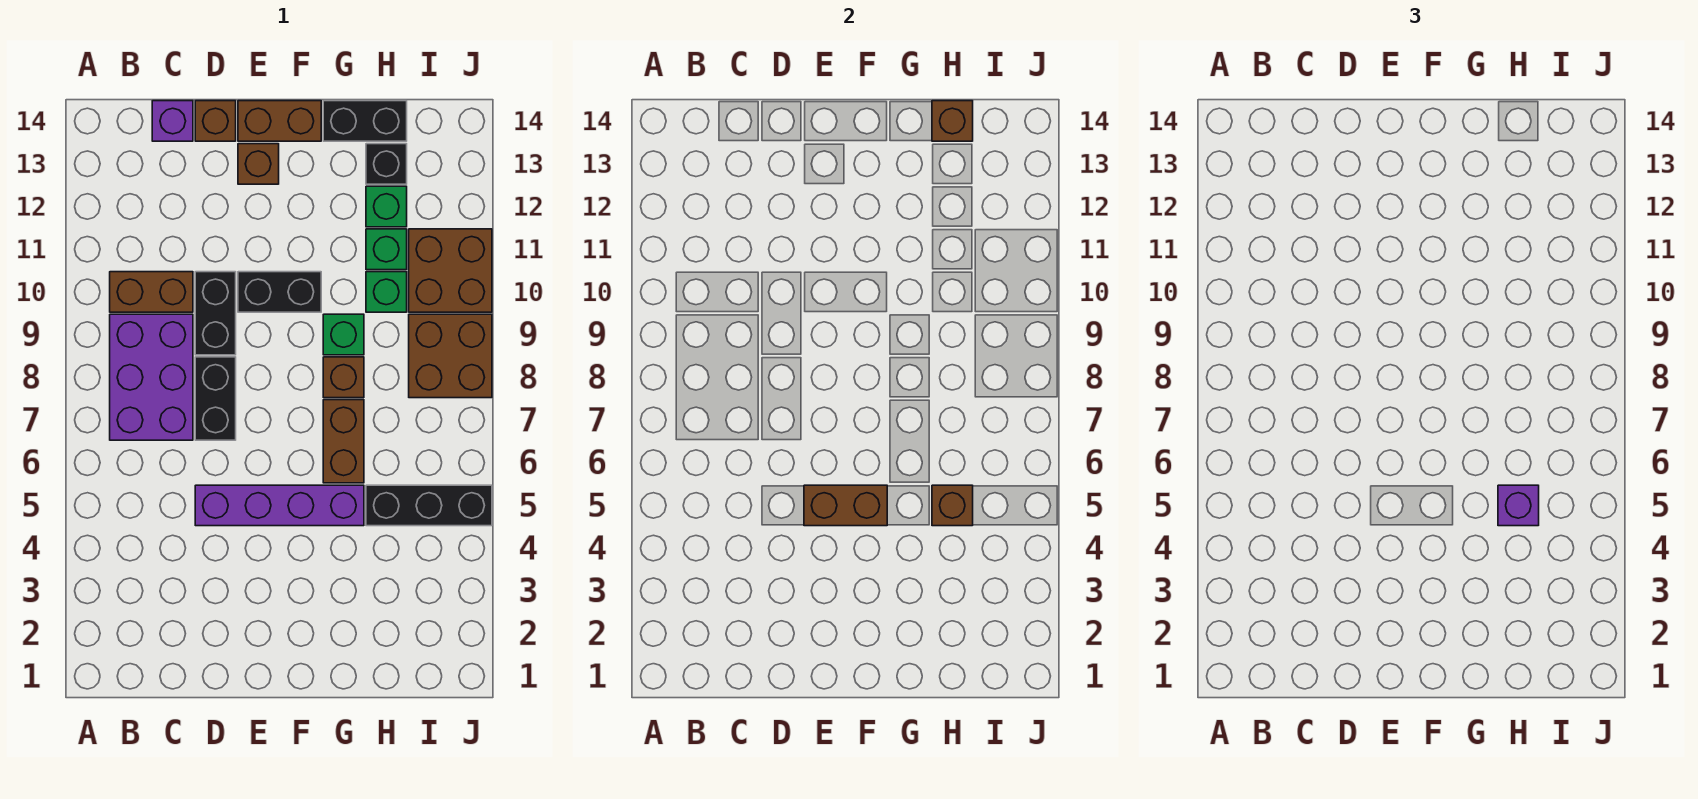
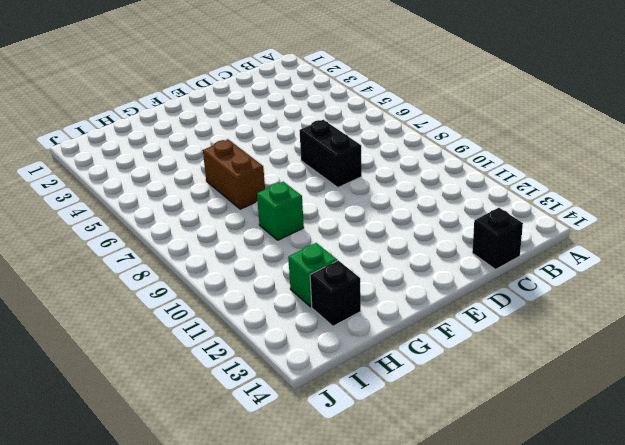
black 1x1 brick [472,208,523,269] -> purple 1x1 brick [152,101,193,141]
none -> purple 2x3 brick [110,314,193,440]
none -> brown 1x2 brick [110,272,193,312]
none -> purple 1x4 brick [195,485,364,526]

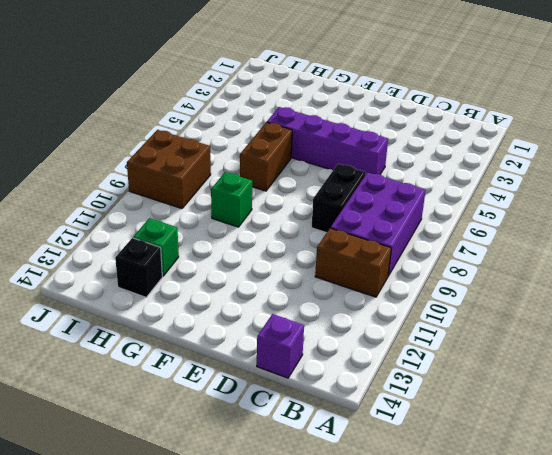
none -> black 1x2 brick [195,272,236,355]
none -> brown 1x1 brick [195,101,236,141]
none -> black 1x2 brick [238,272,321,312]

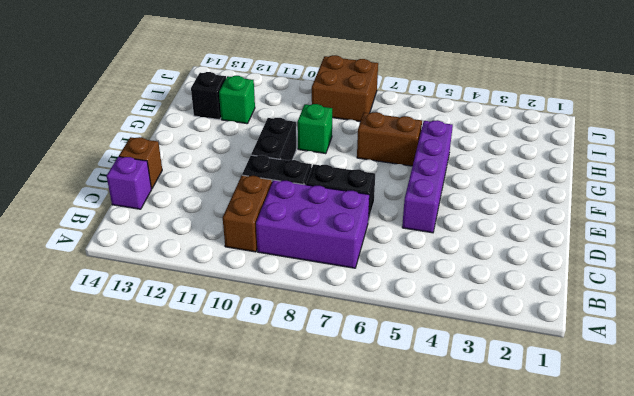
none -> brown 1x1 brick [238,144,279,184]
none -> brown 1x2 brick [238,101,321,141]
none -> brown 1x1 brick [323,357,364,398]

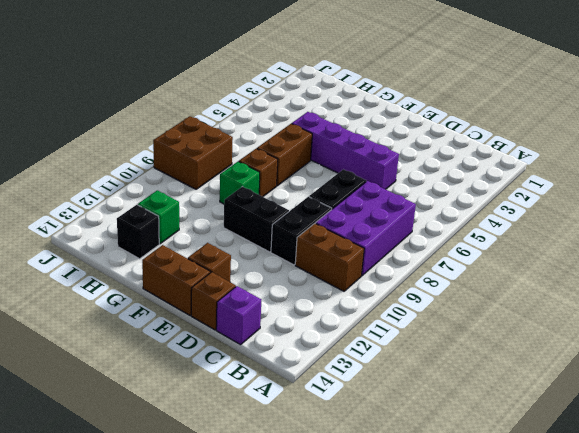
none -> black 1x2 brick [323,101,407,141]
none -> black 1x3 brick [366,485,492,526]
none -> green 1x1 brick [366,272,407,312]

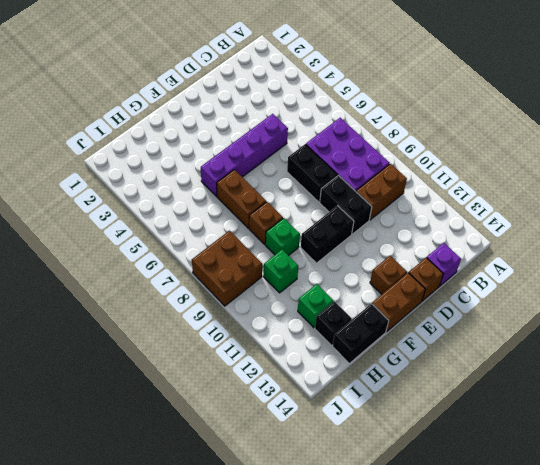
none -> black 1x3 brick [366,485,492,526]
none -> green 1x1 brick [366,229,407,270]
none -> brown 2x2 brick [409,229,492,312]

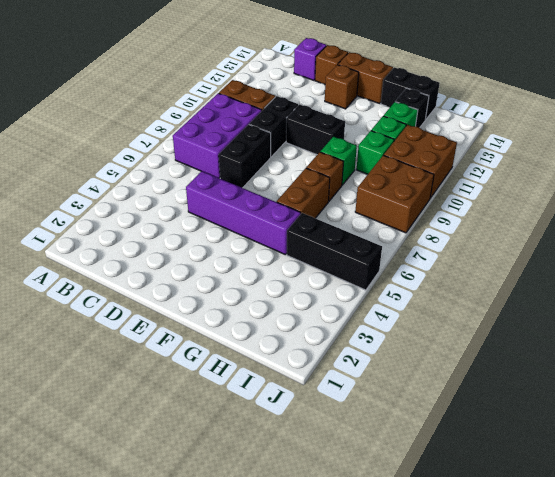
none -> brown 1x2 brick [804,485,887,526]
none -> brown 1x1 brick [932,485,973,526]
none -> brown 1x1 brick [932,101,973,141]

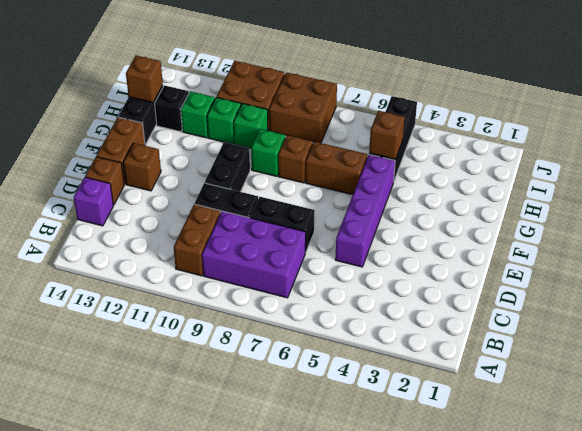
none -> brown 1x2 brick [804,485,887,526]
none -> purple 1x1 brick [1498,485,1539,526]

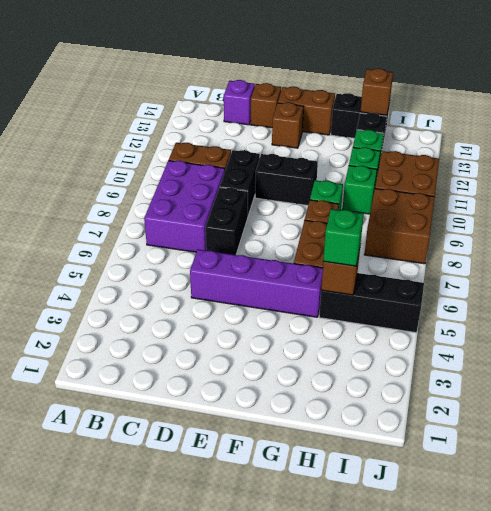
green 1x1 brick [323,209,364,266] -> purple 1x1 brick [1498,485,1539,526]
none -> brown 1x2 brick [804,485,887,526]

